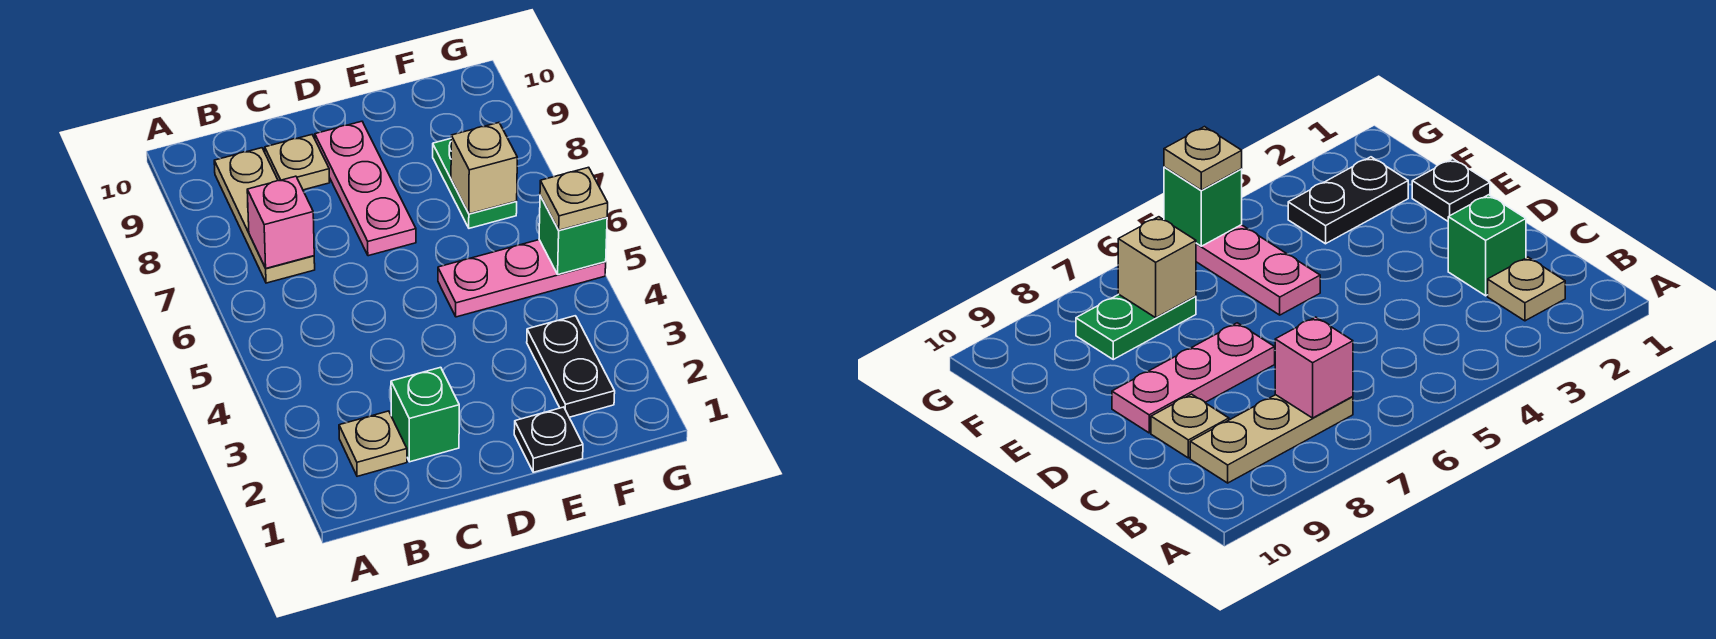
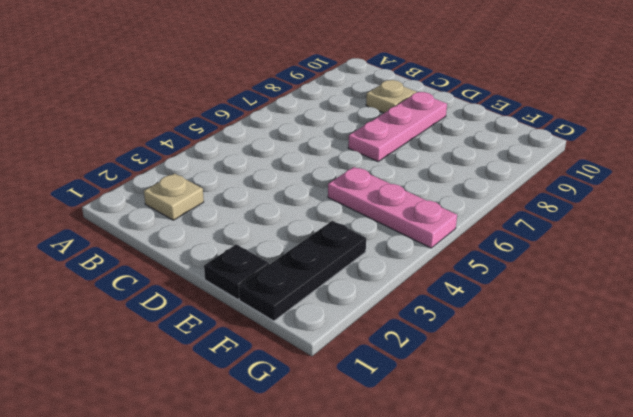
black 1x3 plate [239,221,366,321] -> black 1x2 plate [527,316,615,417]
none -> tan 1x3 plate [214,148,315,283]
none -> green 1x1 brick [391,367,459,462]
none -> green 1x2 plate [433,139,517,228]

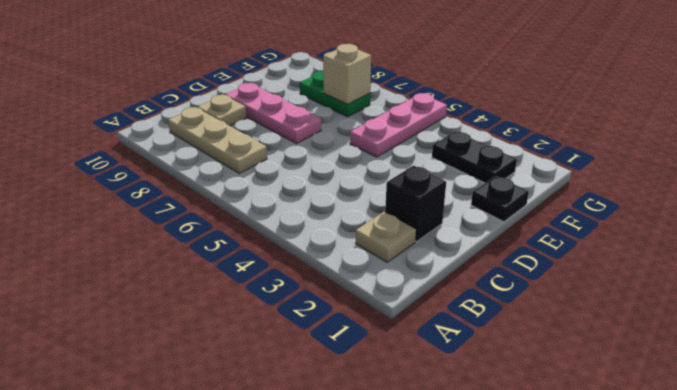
black 1x1 brick [385,165,446,242] -> green 1x1 brick [391,367,459,462]
none -> pink 1x1 brick [247,176,314,268]
none -> green 1x1 brick [539,196,607,275]
none -> tan 1x1 plate [540,167,608,230]

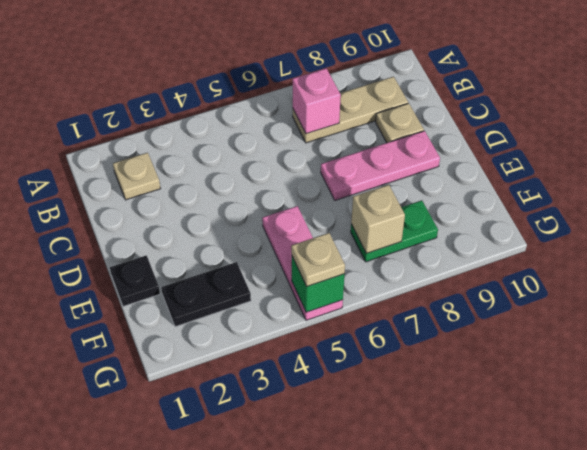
none -> green 1x1 brick [391,367,459,462]

